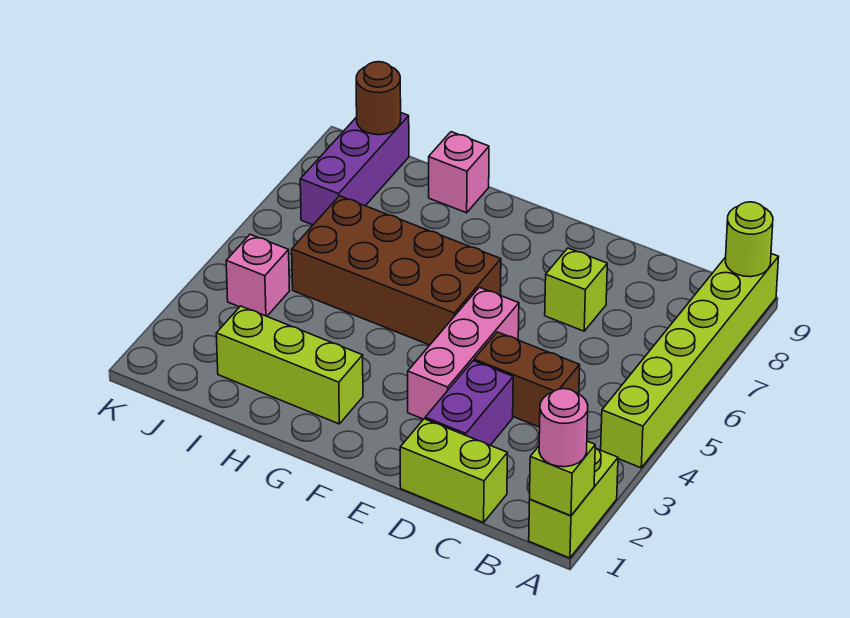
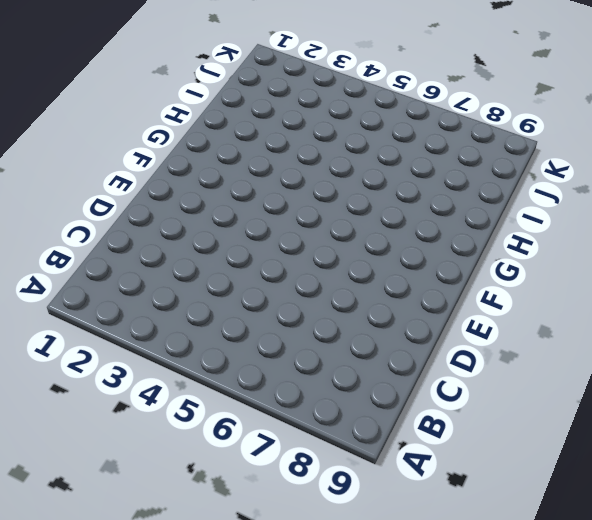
none -> lime 1x2 brick [529,448,618,558]
none -> lime 1x6 brick [601,254,779,468]
none -> lime 1x2 brick [400,419,507,523]

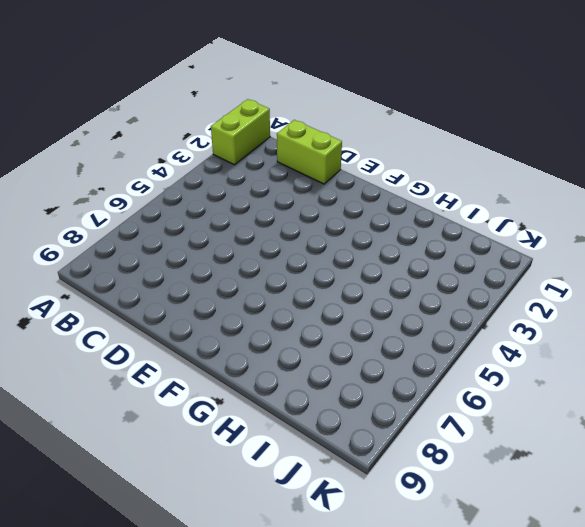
none -> lime 1x6 brick [601,254,779,468]
none -> brown 1x2 brick [474,332,580,427]
none -> purple 1x2 brick [425,361,513,445]

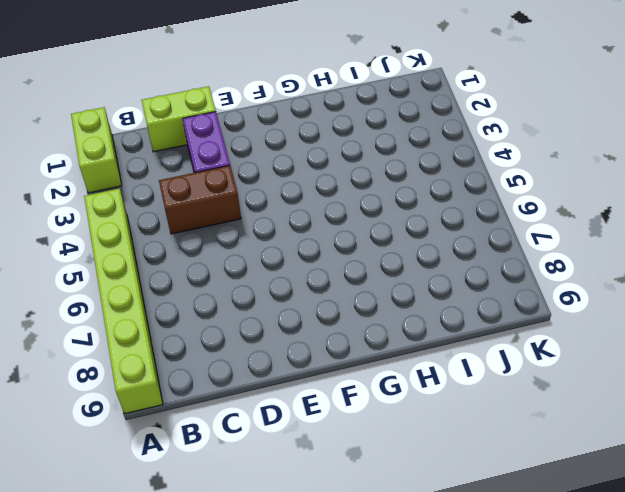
none -> lime 1x1 brick [545,248,607,331]
none -> pink 1x3 brick [408,287,519,419]
none -> brown 2x4 brick [292,196,501,345]

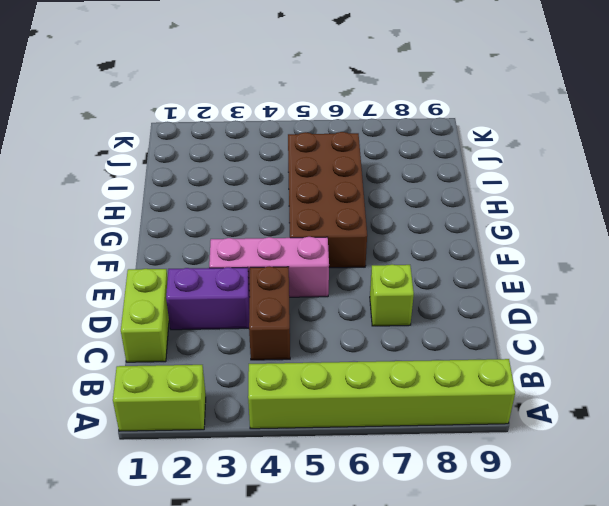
none -> lime 1x3 brick [216,306,363,424]
none -> pink 1x1 brick [429,132,489,213]
none -> pink 1x1 brick [226,234,290,316]

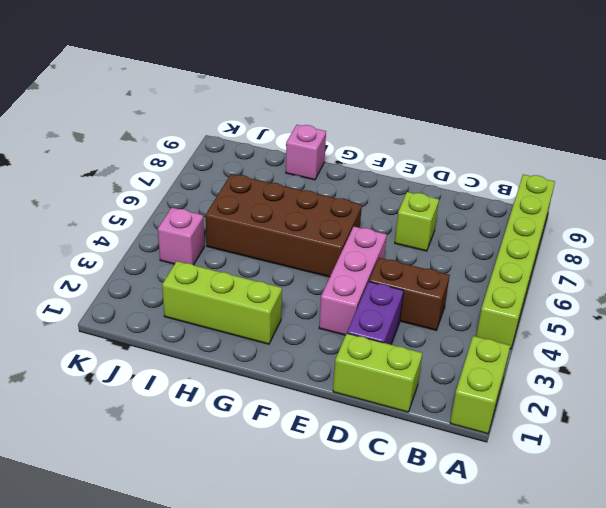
none -> purple 1x3 brick [300,113,409,225]
none -> lime 1x1 brick [530,441,595,516]
none -> lime 1x1 round brick [725,202,773,277]

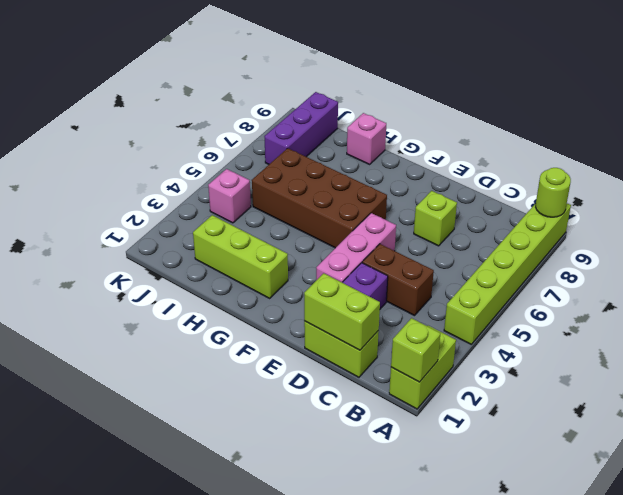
lime 1x2 brick [304,273,380,350] -> none
none -> brown 1x1 round brick [356,62,401,135]
none -> pink 1x1 round brick [539,389,588,467]

